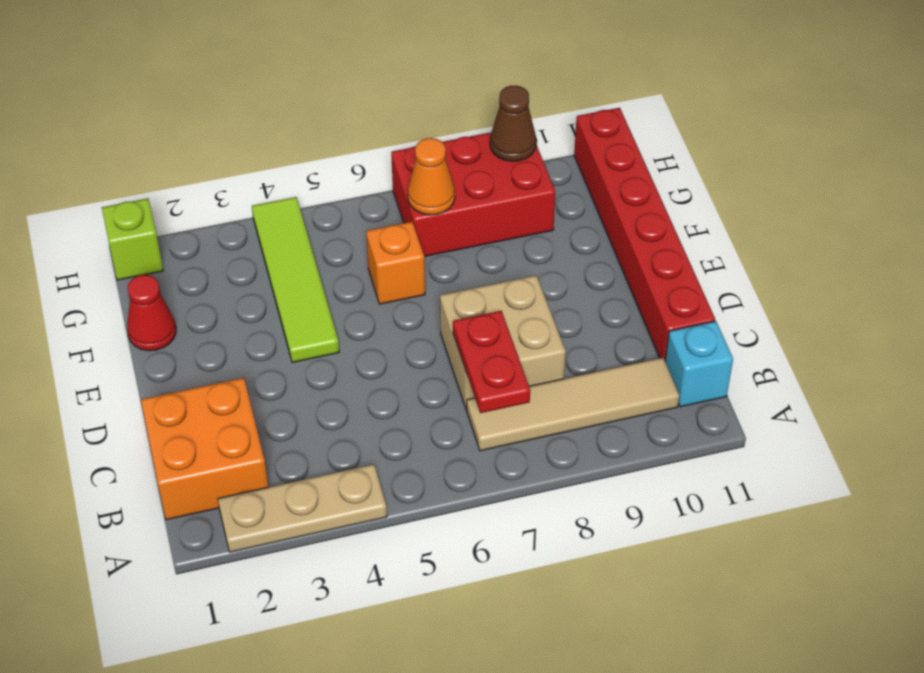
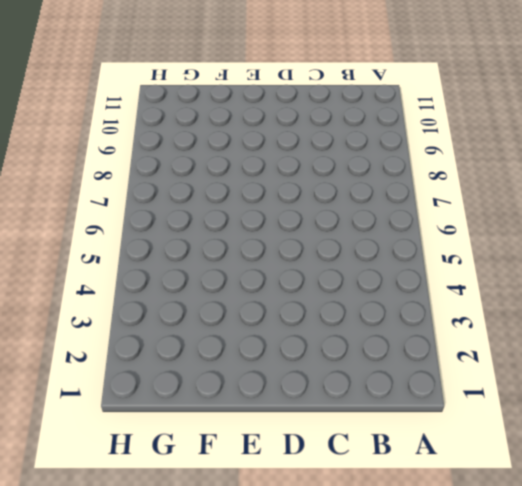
none -> tan 1x3 plate [218,464,387,552]
none -> orange 2x2 brick [141,378,268,520]
none -> tan 1x4 tile [467,358,679,451]

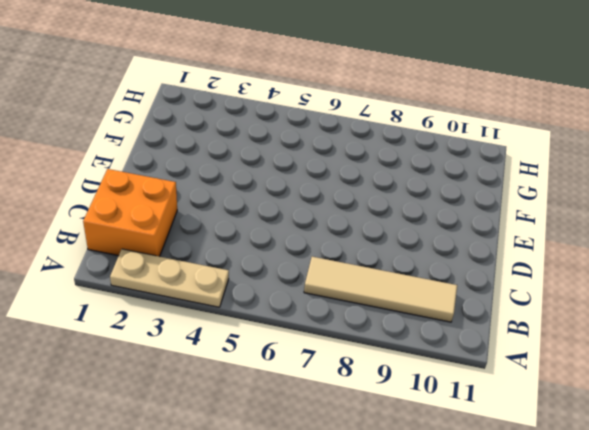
none -> cyan 1x1 brick [665,321,733,407]
none -> tan 2x2 brick [440,275,566,410]
none -> red 1x6 brick [574,108,715,360]

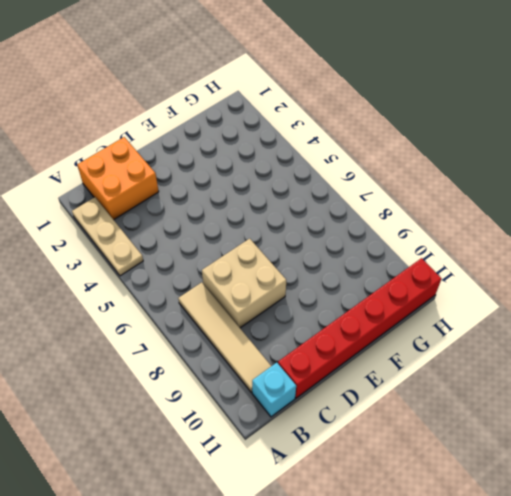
none -> lime 1x4 tile [252,197,339,362]
none -> red 1x1 cone [127,275,176,351]
none -> orange 1x1 brick [366,222,425,304]

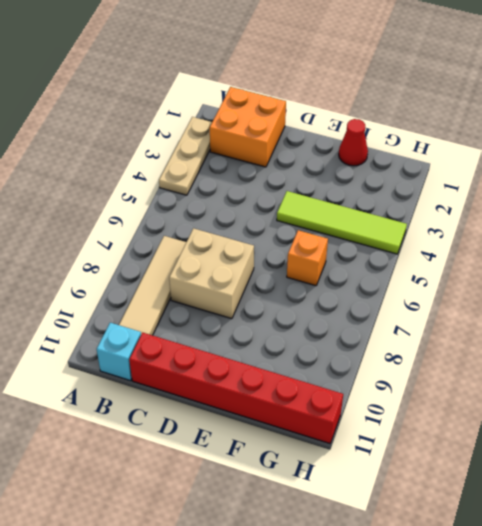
none -> red 2x3 brick [391,132,555,257]
none -> lime 1x1 brick [102,198,163,280]
none -> red 1x2 plate [453,311,530,413]

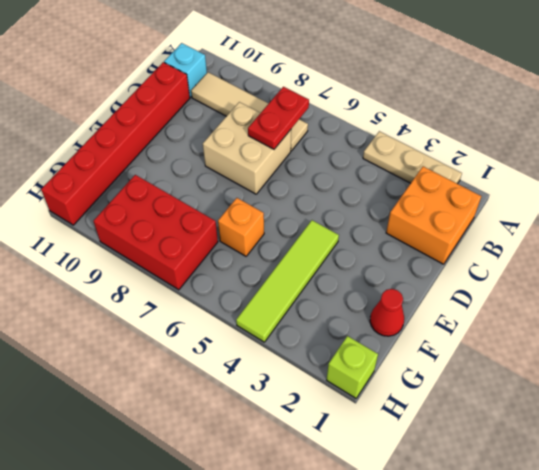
none -> orange 1x1 cone [408,138,455,215]
none -> brown 1x1 cone [490,86,536,161]

